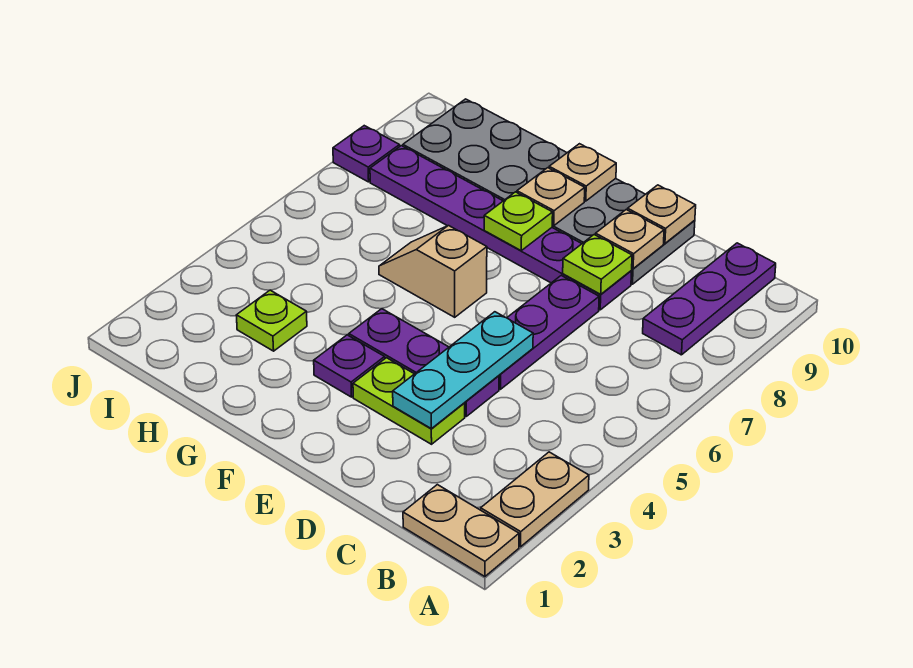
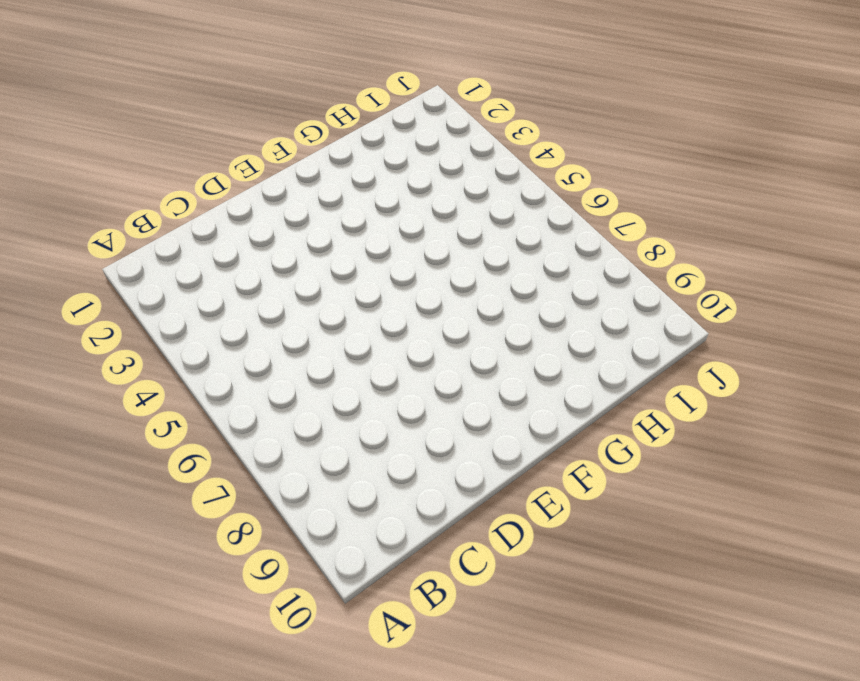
none -> tan 1x2 plate [403,485,519,577]
none -> tan 1x2 plate [481,452,589,547]
none -> purple 1x3 plate [643,243,776,355]

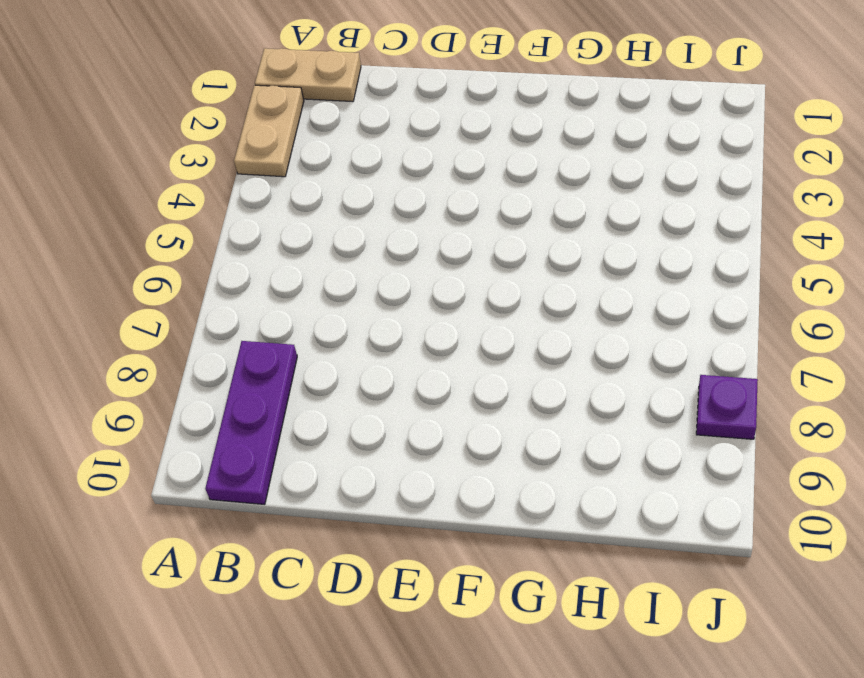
none -> lime 1x2 plate [353,358,465,444]
none -> purple 1x3 plate [349,309,499,416]
none -> purple 1x3 plate [499,276,599,389]

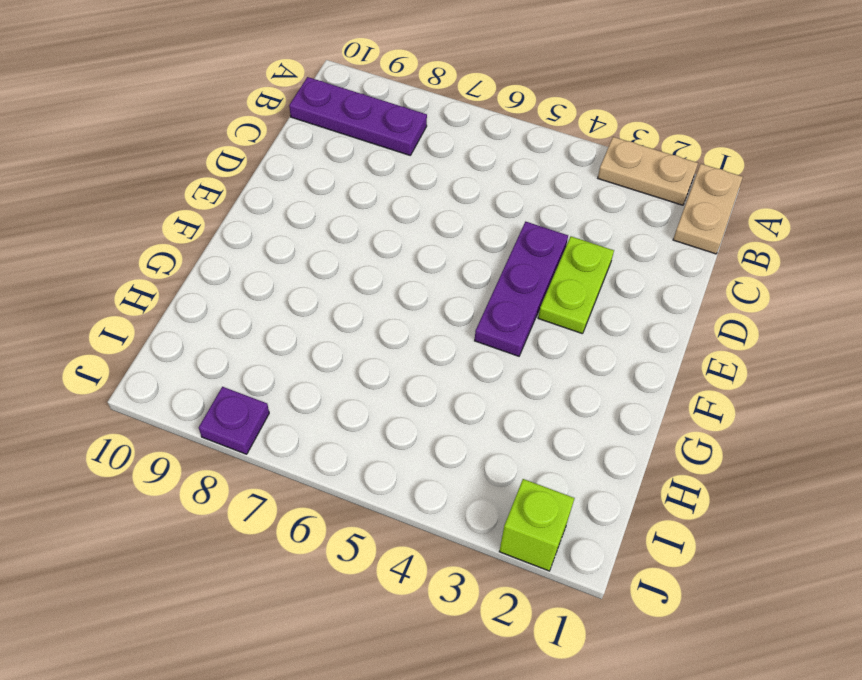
lime 1x1 brick [499,479,575,571] -> none
none -> purple 1x3 plate [499,276,599,389]
none -> purple 1x6 plate [370,146,632,310]
none -> grey 2x6 plate [403,99,695,284]

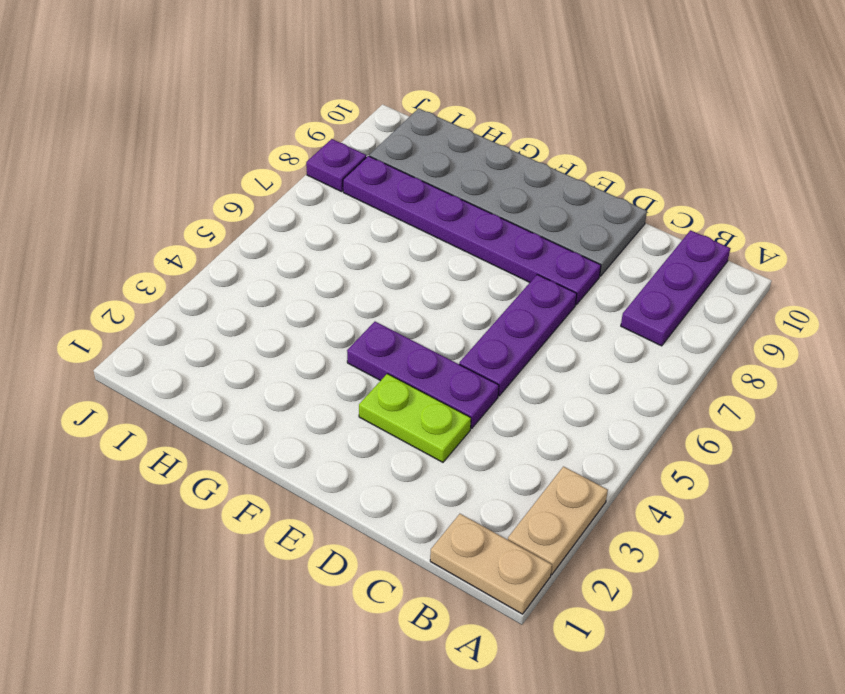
none -> purple 1x1 plate [314,335,385,397]
none -> tan 1x2 slope [379,226,487,317]
none -> lime 1x1 plate [236,290,307,351]

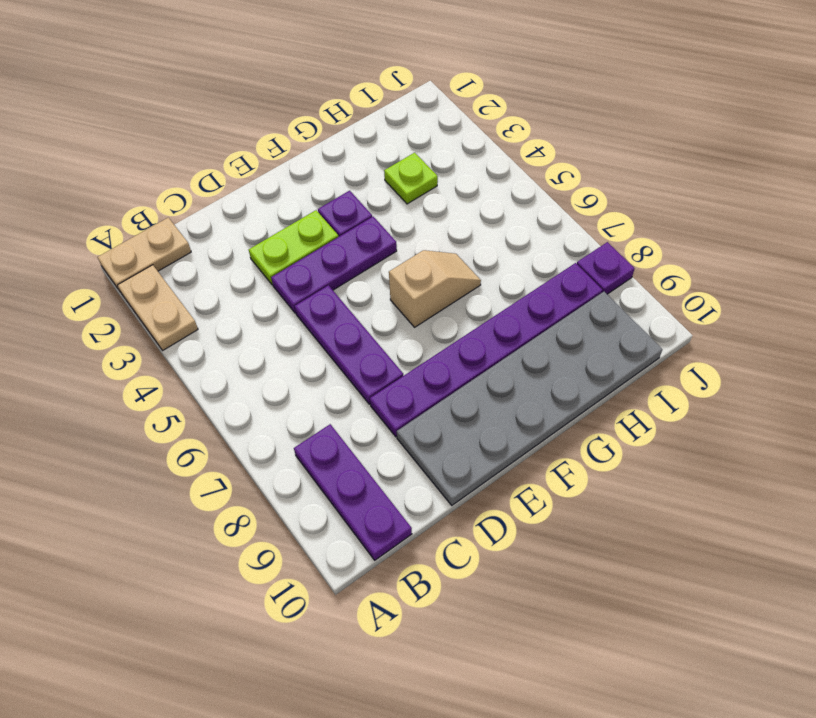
none -> cyan 1x3 plate [393,312,533,429]
none -> lime 1x1 plate [563,235,632,294]
none -> tan 1x1 plate [596,210,664,269]

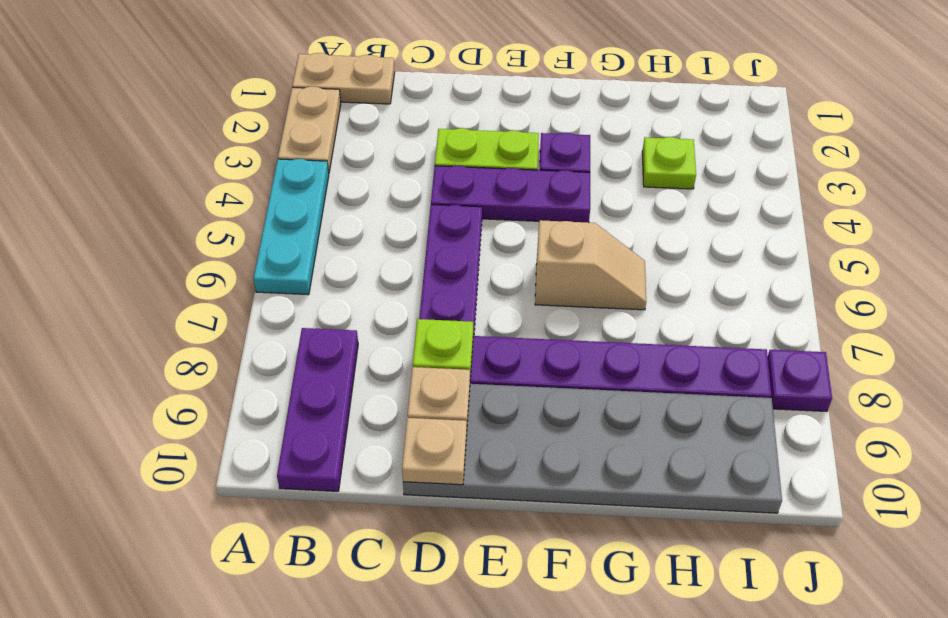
cyan 1x3 plate [253,159,329,295] -> cyan 1x3 plate moved to [393,312,533,429]
none -> lime 1x1 plate [484,192,553,250]
none -> tan 1x1 plate [517,168,585,226]
none -> tan 1x1 plate [549,144,616,201]

